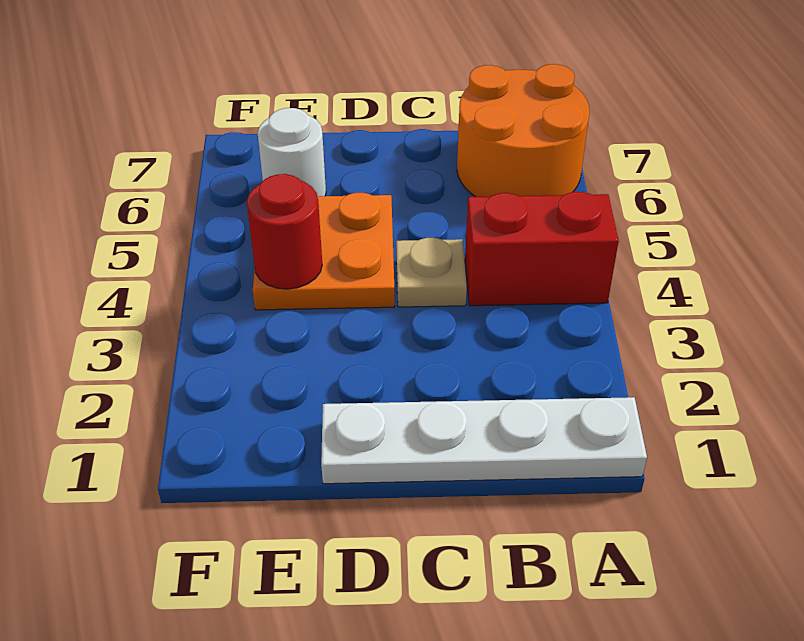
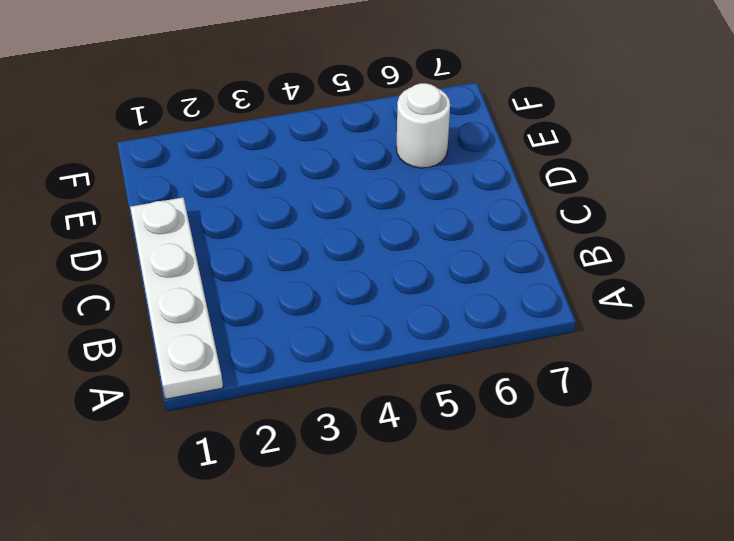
none -> red 1x2 brick [465,192,619,306]
none -> orange 2x2 round brick [457,64,590,197]

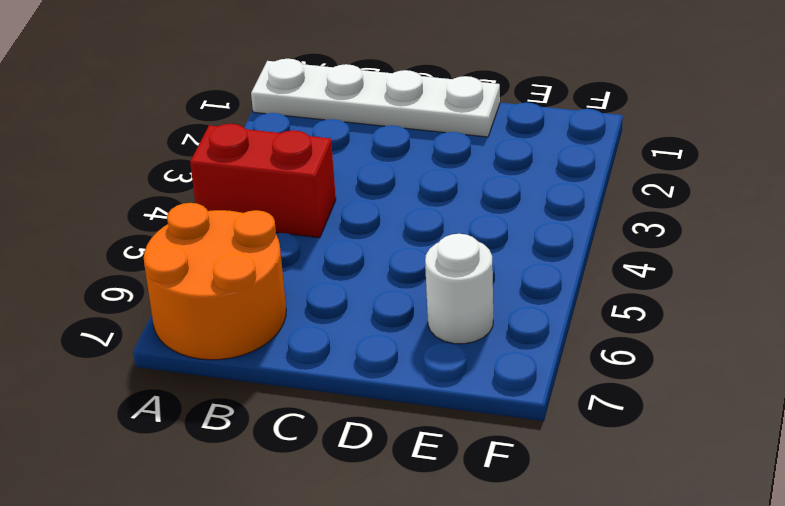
none -> tan 1x1 plate [396,238,467,307]
none -> orange 2x2 plate [253,193,395,310]

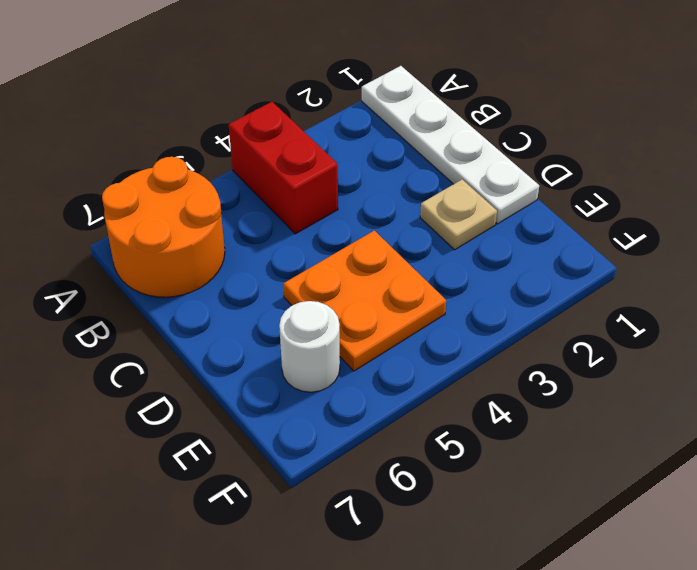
tan 1x1 plate [420,180,497,250] -> tan 1x1 plate moved to [396,238,467,307]
none -> red 1x1 round brick [247,174,322,289]

